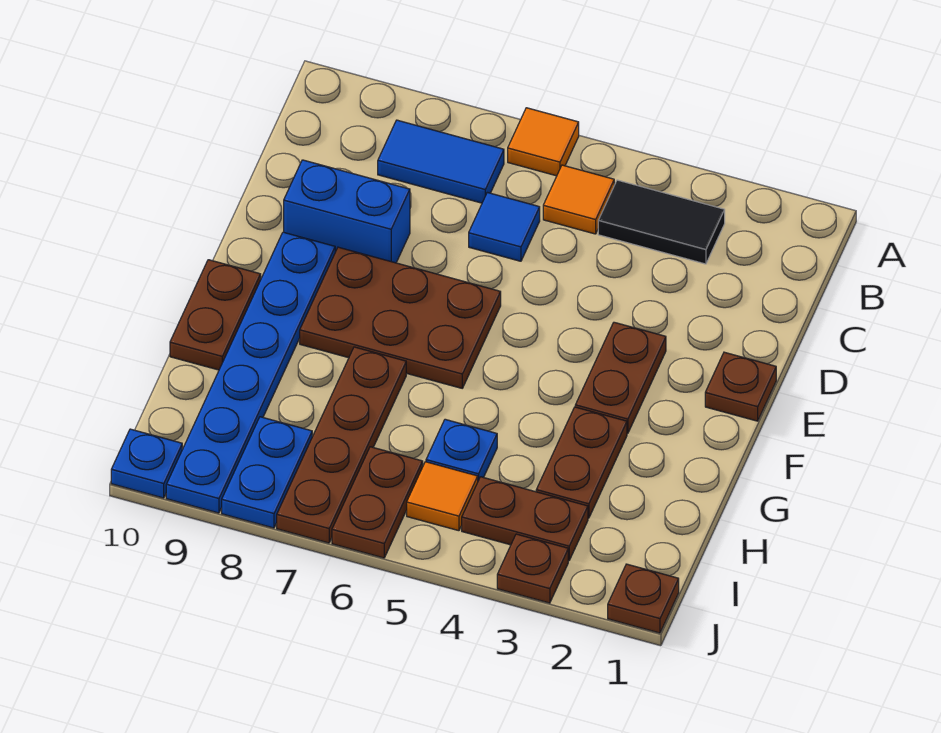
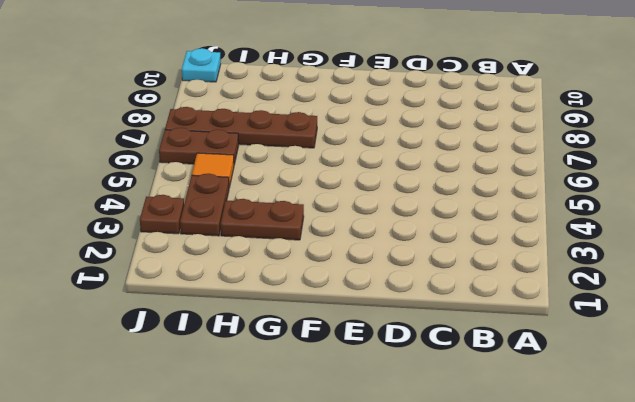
cyan 1x1 plate [182,48,221,82] -> blue 1x1 plate [111,429,182,498]
none -> orange 1x1 tile [508,108,579,176]
none -> black 1x2 tile [598,180,725,264]
none -> orange 1x1 tile [543,165,614,234]

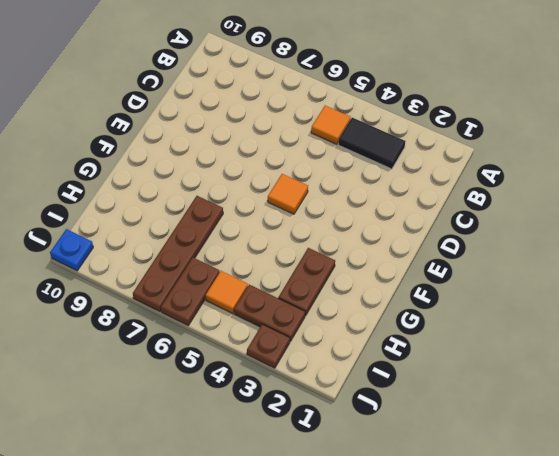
orange 1x1 tile [268,174,308,214] -> orange 1x1 tile moved to [508,108,579,176]
none -> blue 1x2 tile [378,120,504,203]
none -> blue 1x1 tile [469,192,540,261]
none -> blue 1x2 brick [284,160,410,263]

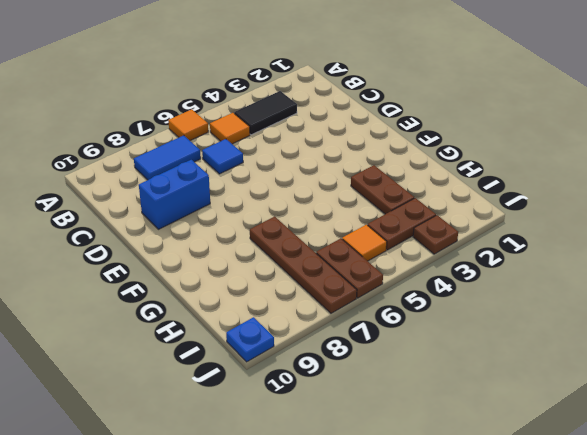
none -> brown 1x1 plate [705,352,776,421]
none -> brown 1x2 plate [575,322,666,434]
none -> brown 2x3 plate [300,247,501,388]

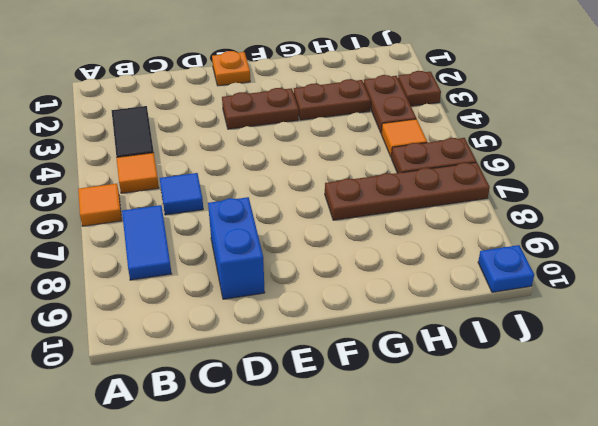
orange 1x1 plate [212,51,250,86] -> brown 1x1 plate [705,352,776,421]
none -> brown 2x3 plate [300,247,501,388]
none -> blue 1x6 plate [166,232,335,513]
none -> brown 1x2 plate [170,260,261,370]

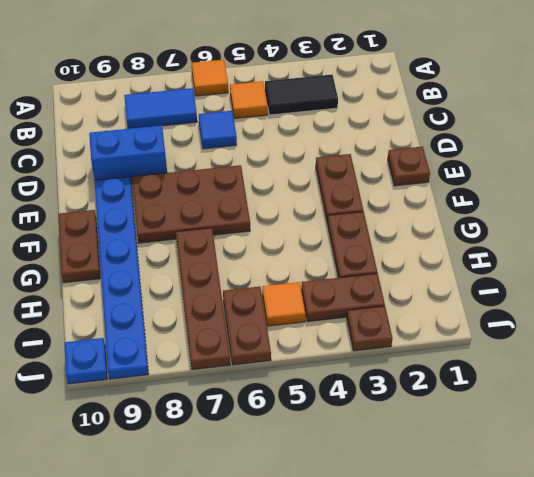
none -> blue 1x1 plate [426,419,497,481]
none -> blue 1x2 plate [222,417,312,528]
none -> brown 1x1 plate [608,564,679,633]

